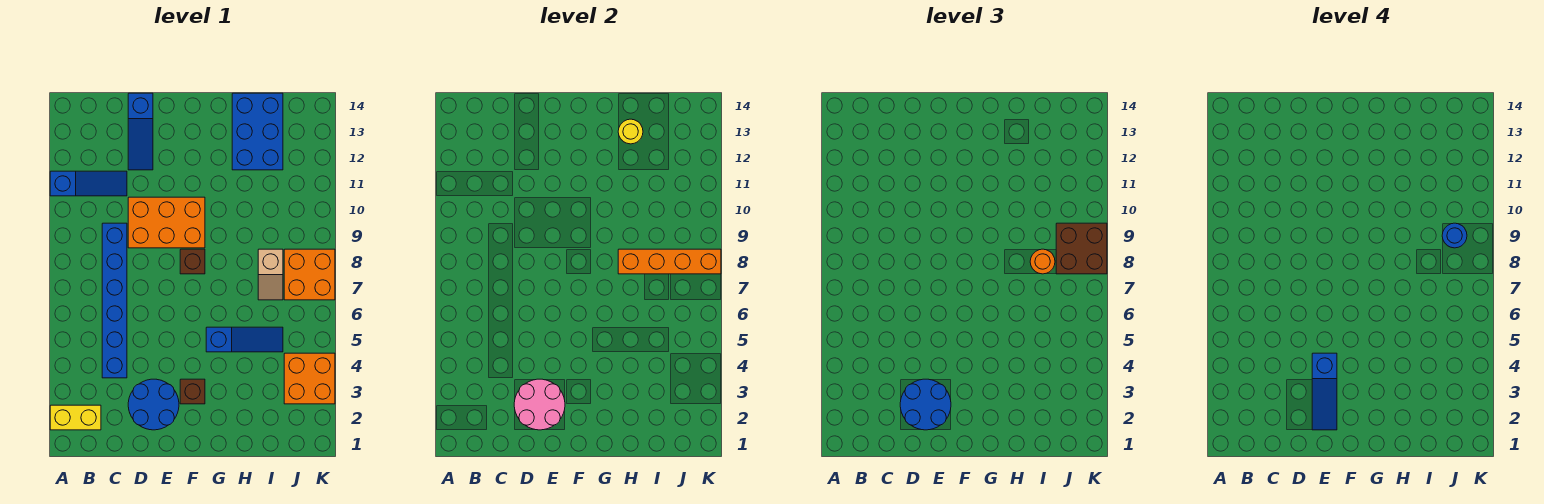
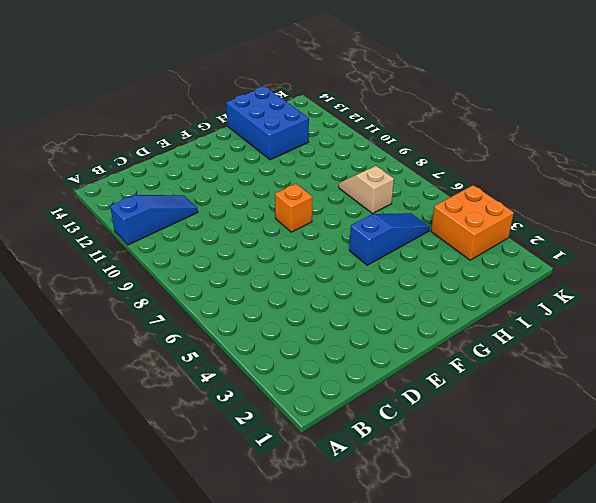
orange 1x1 brick [275,184,312,232] -> brown 1x1 brick [180,249,205,274]
tan 1x2 slope [339,166,394,214] -> tan 1x2 slope turned to [258,249,283,300]
none -> yellow 1x2 brick [50,405,101,430]
none -> blue 1x6 brick [102,223,127,378]
none -> blue 2x2 round brick [128,379,179,430]

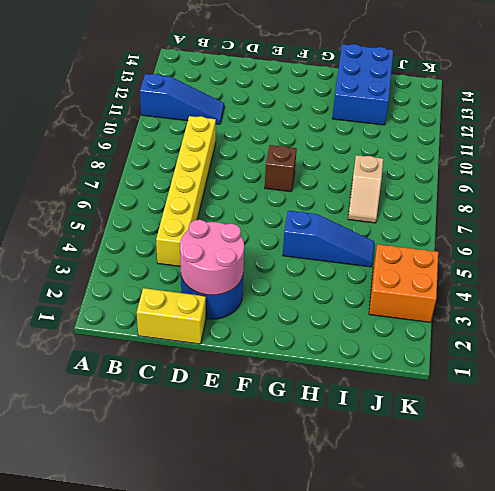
yellow 1x2 brick [137,288,206,344] -> yellow 1x2 brick moved to [50,405,101,430]
yellow 1x6 brick [156,116,216,266] -> blue 1x6 brick [102,223,127,378]
none -> orange 2x3 brick [128,197,205,248]
none -> blue 1x3 slope [128,93,153,170]
none -> brown 1x1 brick [180,379,205,404]

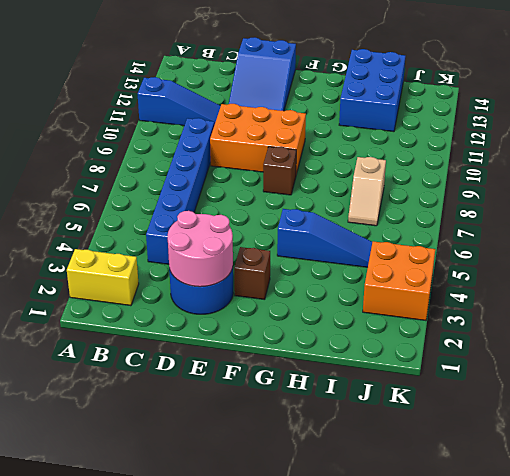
blue 2x3 slope [229,37,296,111] -> blue 1x3 slope [128,93,153,170]
none -> orange 2x2 brick [284,249,335,300]
none -> orange 1x4 brick [618,249,721,274]
none -> yellow 1x1 round brick [618,119,643,144]

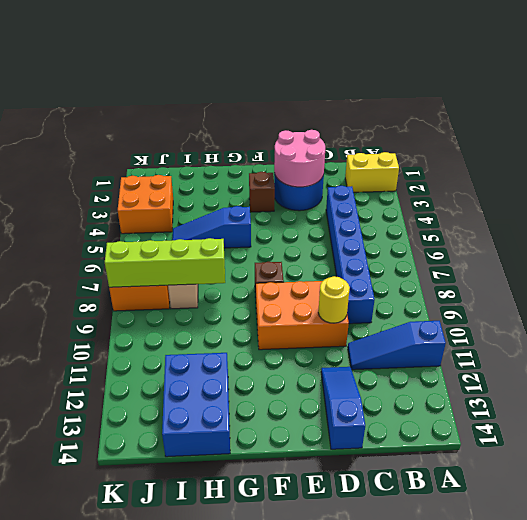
yellow 1x1 round brick [318,276,350,323] -> yellow 1x1 round brick moved to [618,119,643,144]
lime 1x4 brick [105,238,225,287] -> orange 1x4 brick [618,249,721,274]
none -> blue 2x2 round brick [900,379,951,430]
none -> orange 1x1 round brick [1030,249,1055,274]
none -> brown 2x2 brick [1056,223,1107,274]

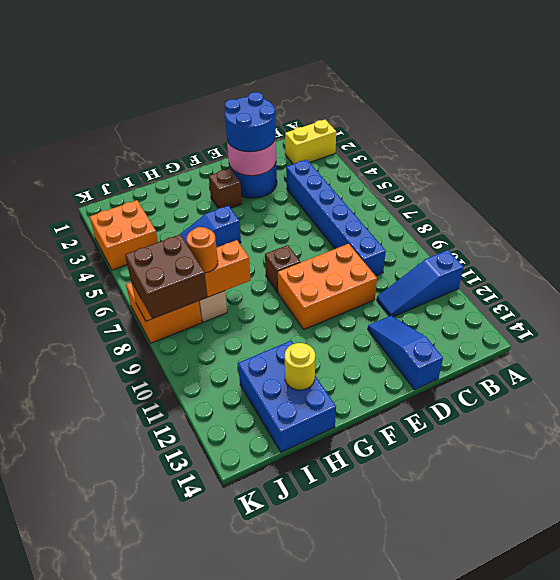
none -> blue 1x3 slope [1312,353,1337,430]
none -> blue 1x1 round brick [1442,223,1467,248]

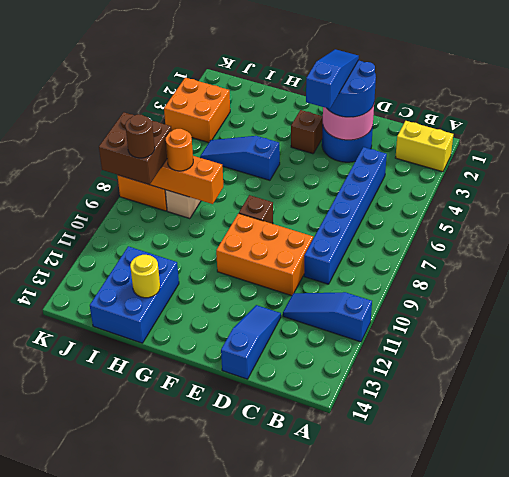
brown 1x1 round brick [125,114,155,158] -> blue 1x1 round brick [1442,223,1467,248]

